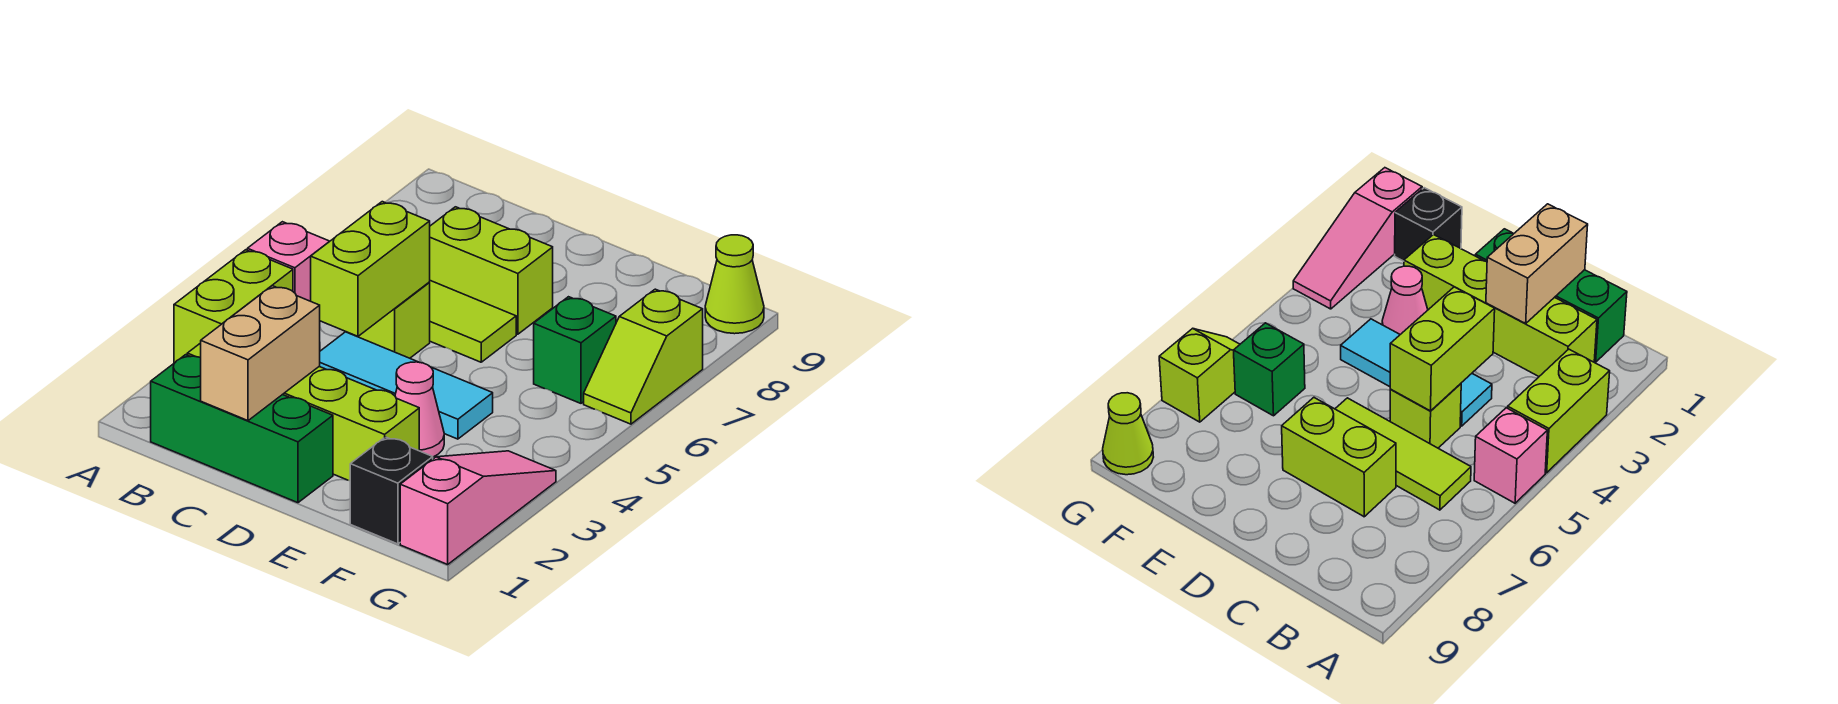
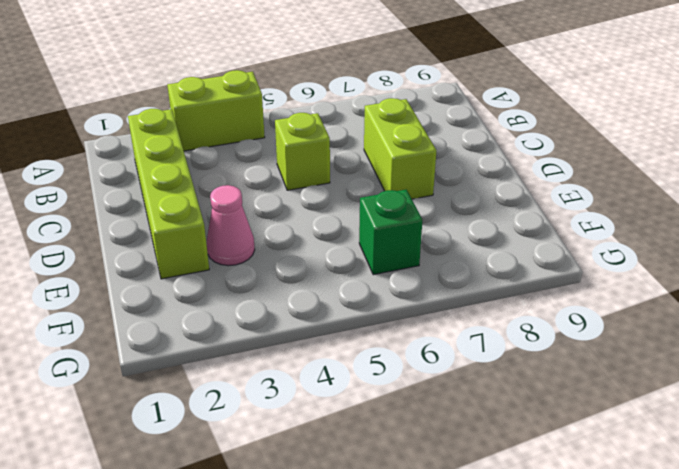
none -> pink 1x1 brick [247,222,329,301]
none -> green 1x3 brick [151,355,333,503]
none -> lime 1x3 tile [429,281,516,362]

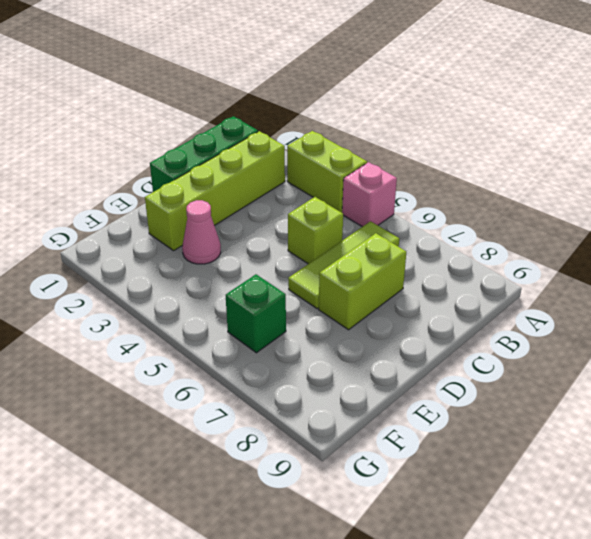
none -> cyan 1x3 tile [319,332,493,439]
none -> black 1x1 brick [350,437,433,544]
none -> pink 1x3 slope [400,451,556,564]

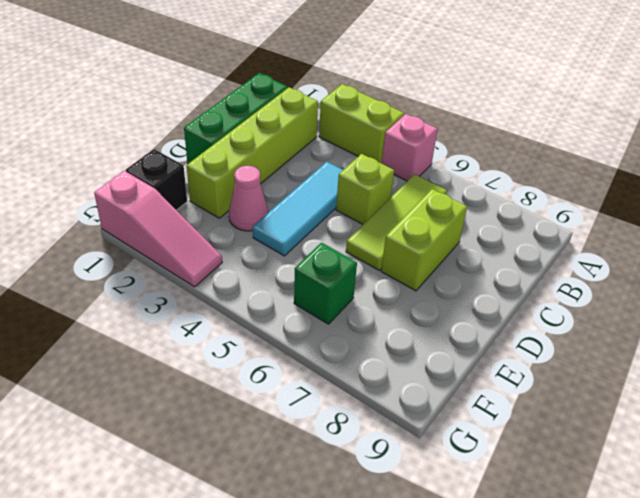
none -> lime 1x2 slope [584,289,703,424]
none -> lime 1x1 cone [705,235,764,334]
none -> tan 1x2 brick [201,286,320,421]

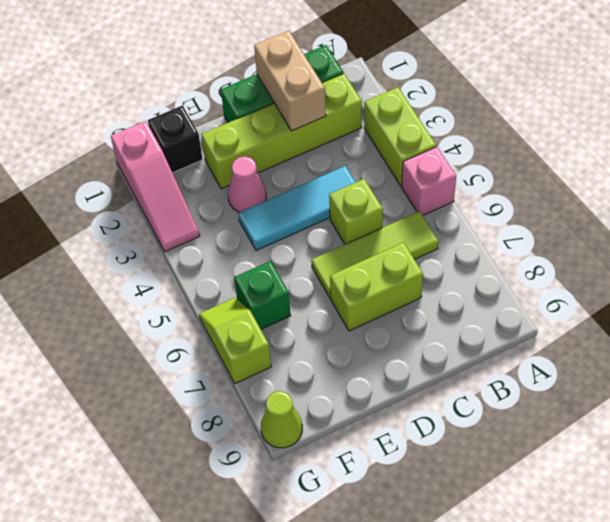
none -> lime 1x2 brick [311,202,430,337]

